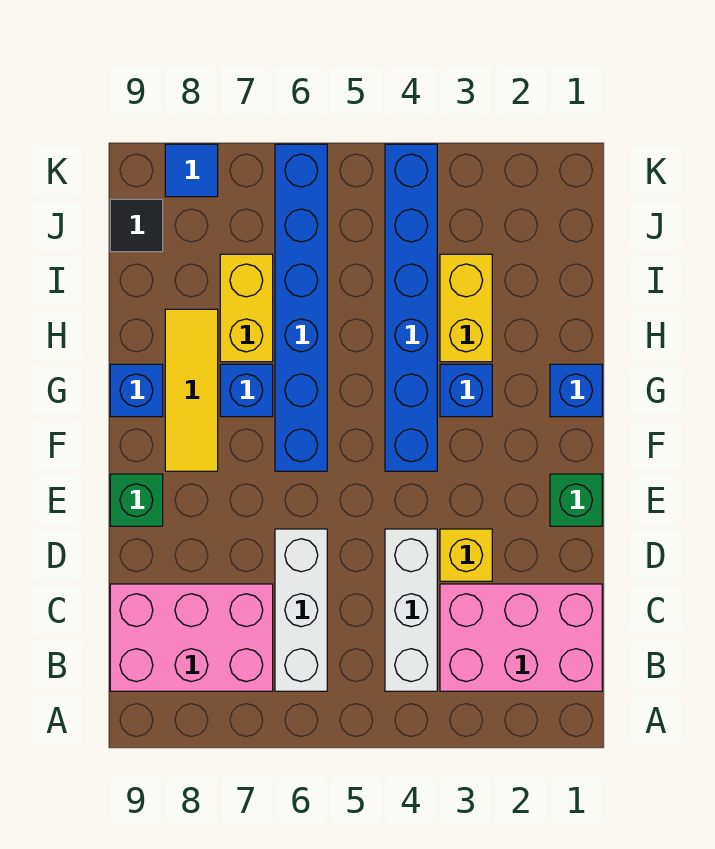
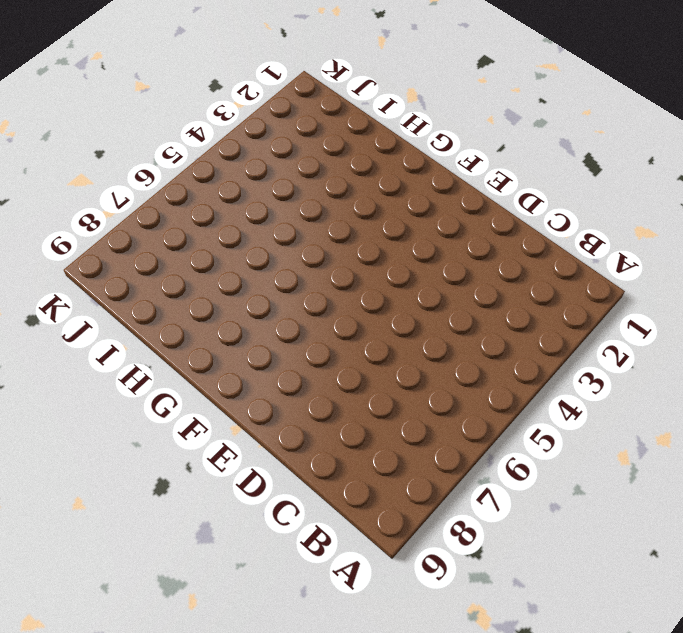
none -> pink 2x3 brick [440,584,602,691]
none -> white 1x3 brick [385,529,437,691]
none -> white 1x3 brick [275,529,327,691]

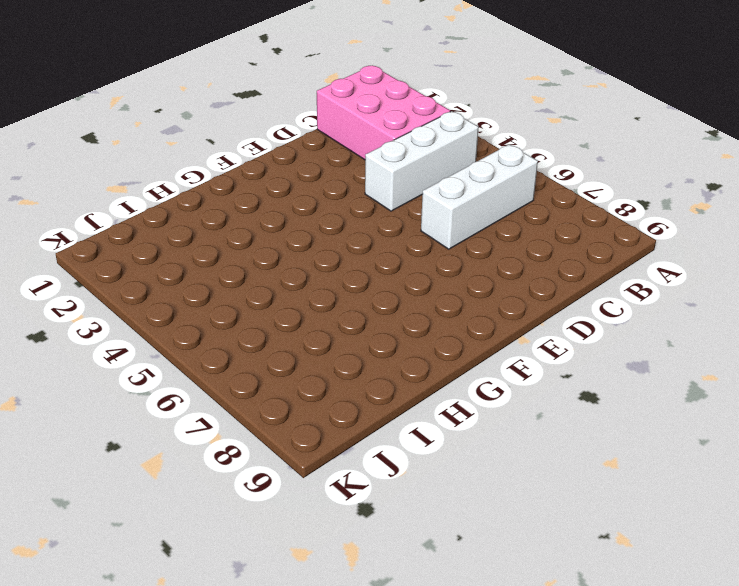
none -> pink 2x3 brick [110,584,273,691]
none -> yellow 1x1 brick [440,529,492,581]
none -> green 1x1 brick [550,474,602,526]

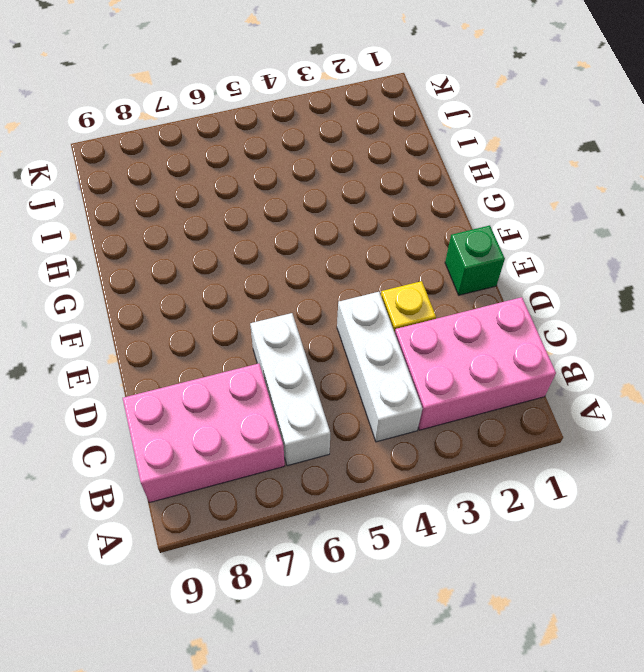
none -> green 1x1 brick [110,474,163,526]
none -> blue 1x6 brick [385,144,437,471]
none -> blue 1x6 brick [275,144,327,471]

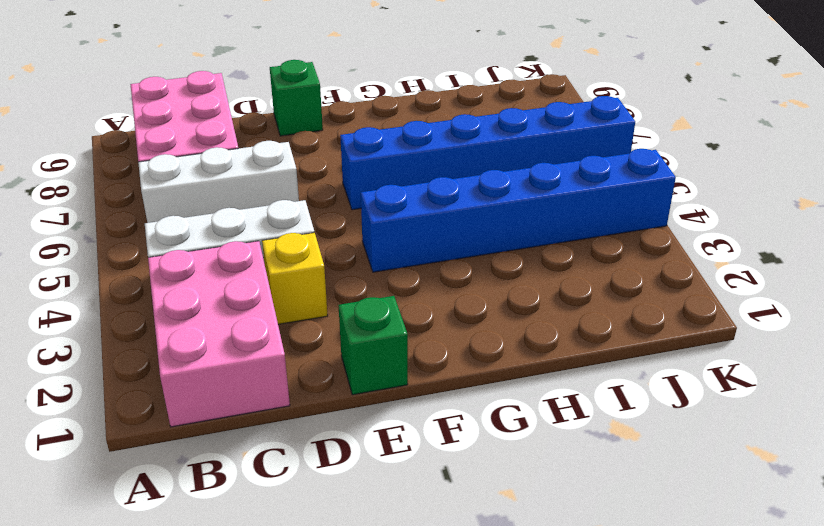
none -> yellow 1x3 tile [165,309,218,471]
none -> blue 1x1 brick [550,364,602,417]
none -> blue 1x1 brick [440,364,492,417]

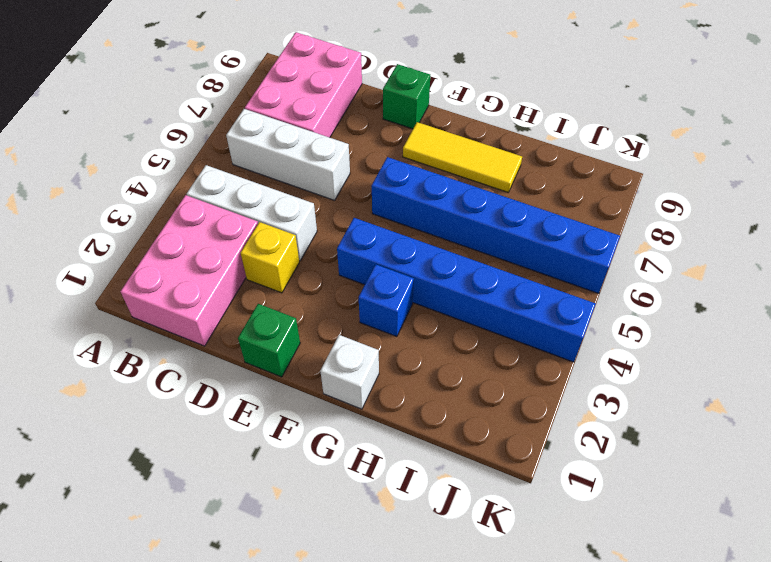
white 1x1 brick [320,335,379,409] -> blue 1x1 brick [550,364,602,417]
none -> blue 1x1 brick [220,364,273,417]
none -> blue 1x1 brick [110,364,163,417]
none -> yellow 1x2 brick [440,254,492,362]

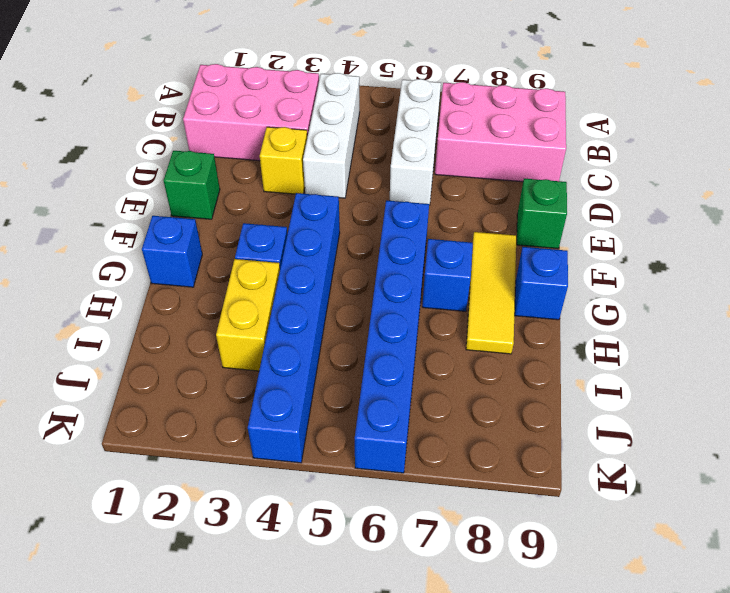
none -> yellow 1x2 brick [220,254,273,362]
none -> black 1x1 tile [110,199,163,252]
none -> blue 1x1 tile [165,144,218,197]

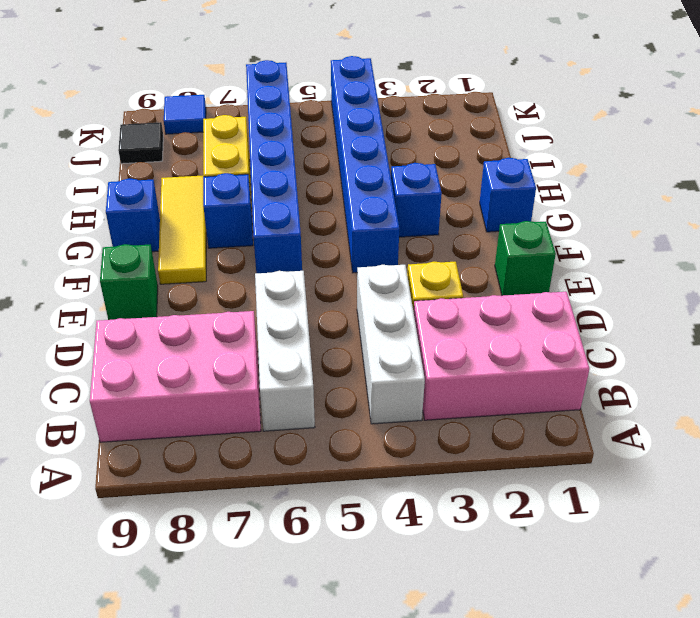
none -> yellow 1x2 brick [440,254,492,362]

